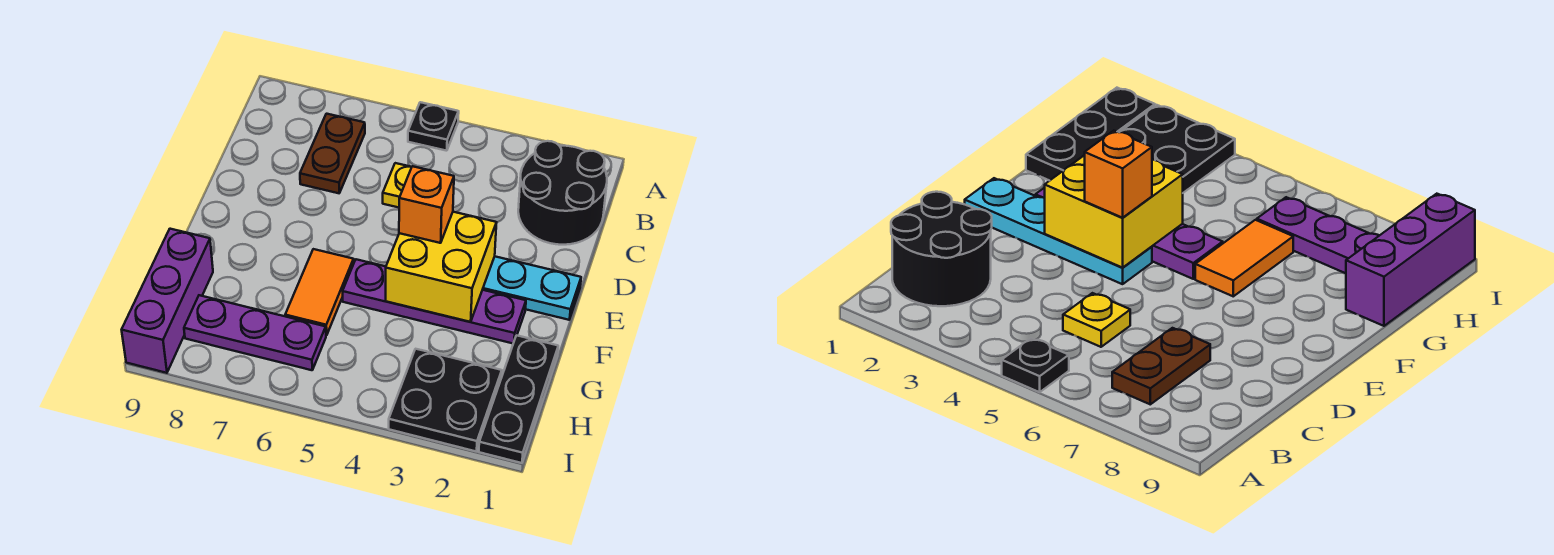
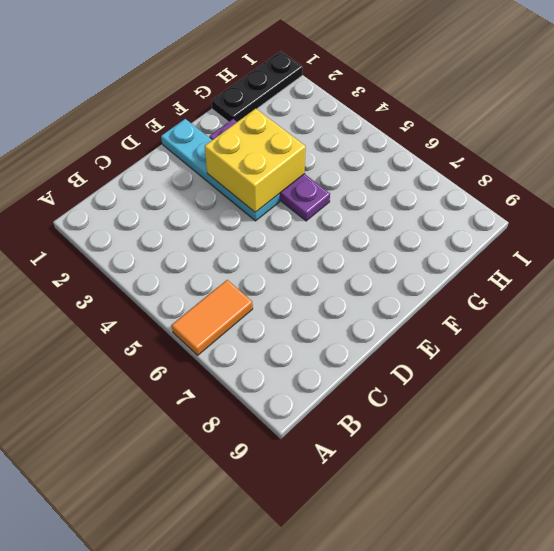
orange 1x2 tile [172,280,253,355] -> orange 1x2 tile moved to [285,249,354,335]
none -> black 1x1 plate [408,102,459,151]
none -> black 2x2 round brick [518,141,607,245]
none -> brown 1x2 plate [300,114,365,193]

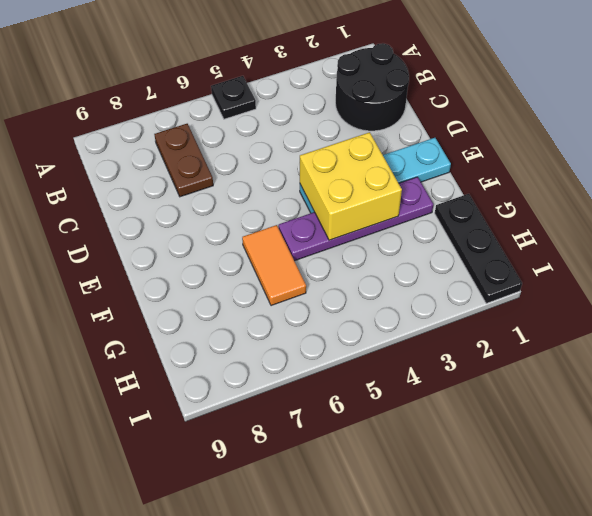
none -> yellow 1x1 plate [383,163,412,208]
none -> purple 1x3 brick [122,229,213,373]
none -> black 2x2 plate [389,349,502,451]

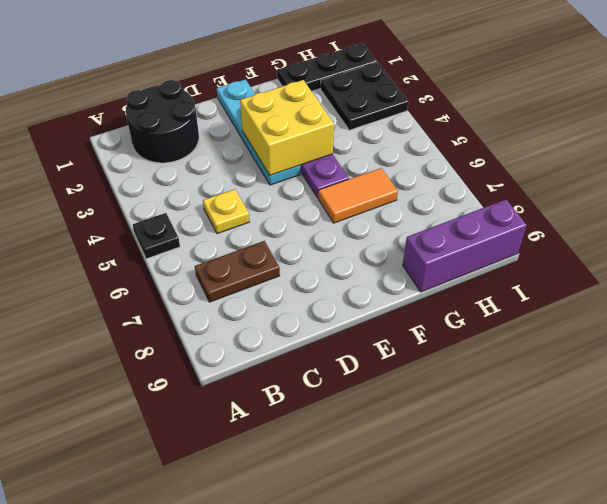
none -> purple 1x3 plate [184,295,326,370]
none -> orange 1x1 brick [399,166,454,243]

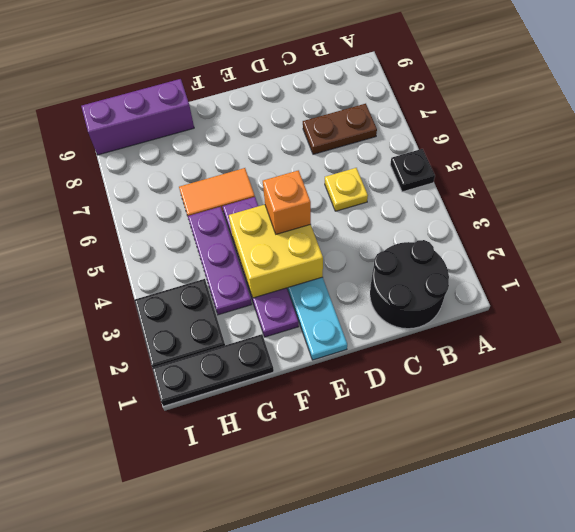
purple 1x3 plate [188,207,252,315] -> purple 1x3 plate moved to [184,295,326,370]

